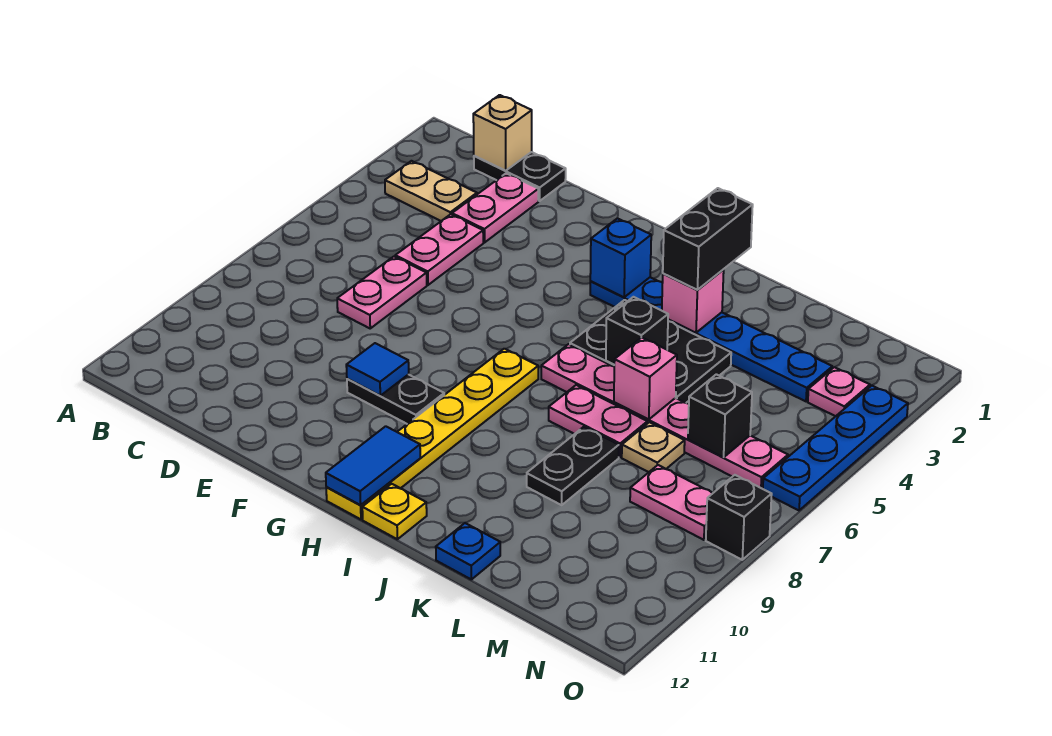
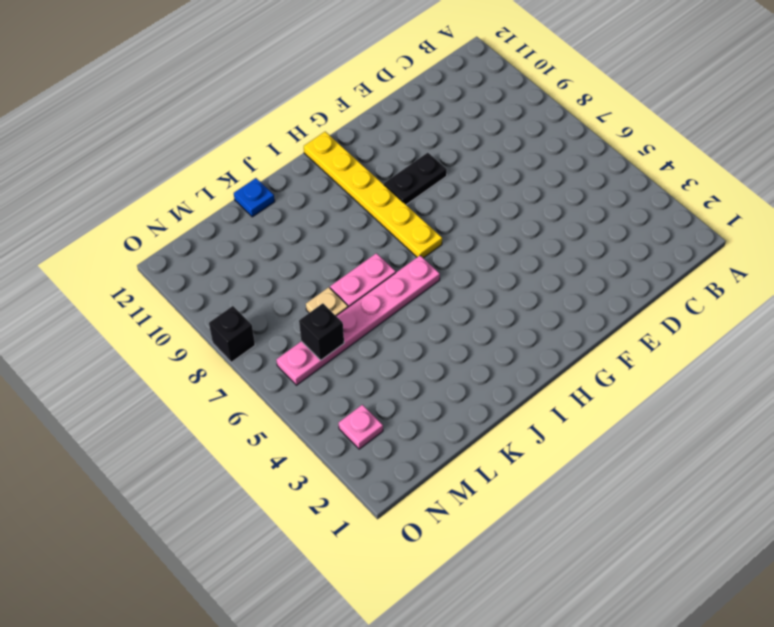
none -> tan 1x2 plate [385,161,477,221]
none -> black 1x2 plate [474,152,566,201]
none -> pink 1x2 plate [452,173,538,243]

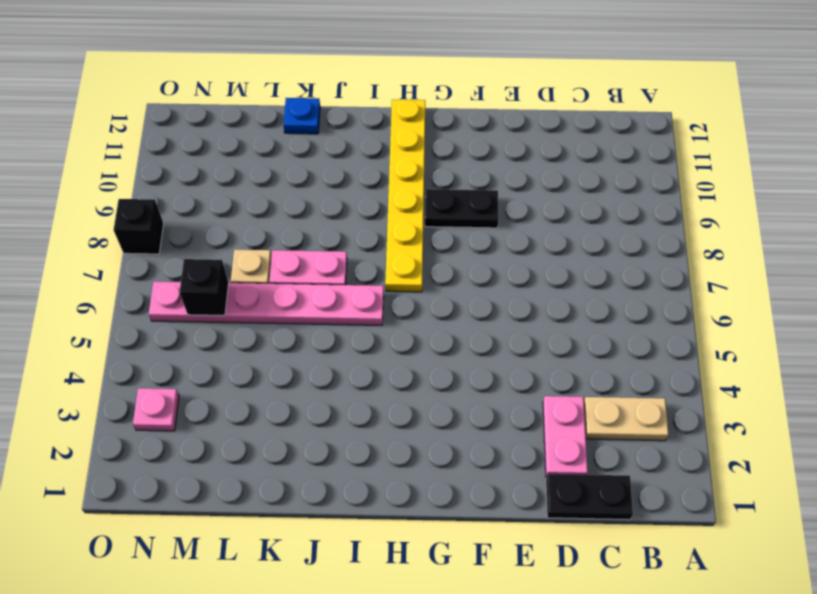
none -> pink 1x2 plate [395,214,483,285]
none -> pink 1x2 plate [337,257,427,328]
none -> blue 1x6 plate [590,277,832,401]

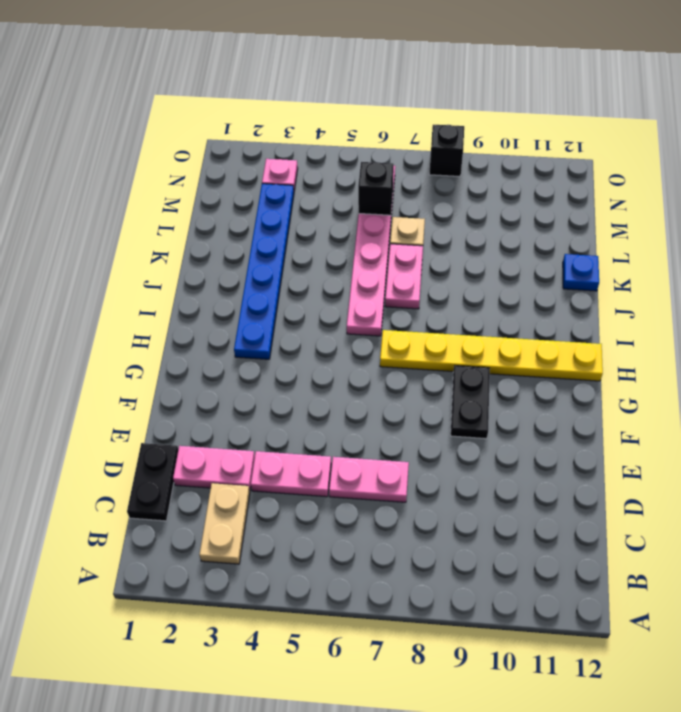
none -> black 2x3 plate [570,300,731,403]
none -> yellow 1x1 plate [362,484,427,539]
none -> black 1x2 plate [527,427,619,505]

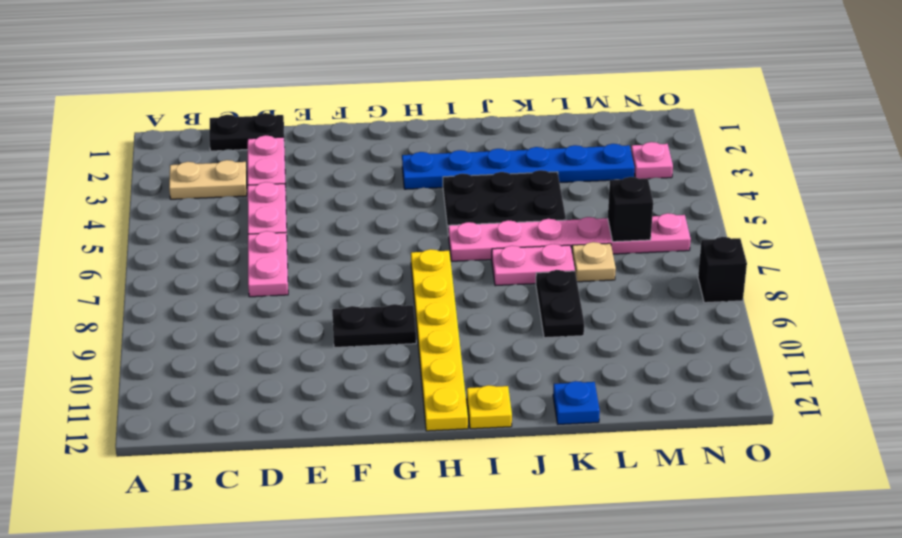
none -> pink 1x2 plate [630,465,713,540]
none -> blue 1x4 plate [763,386,908,510]
none -> tan 1x1 brick [473,95,532,171]

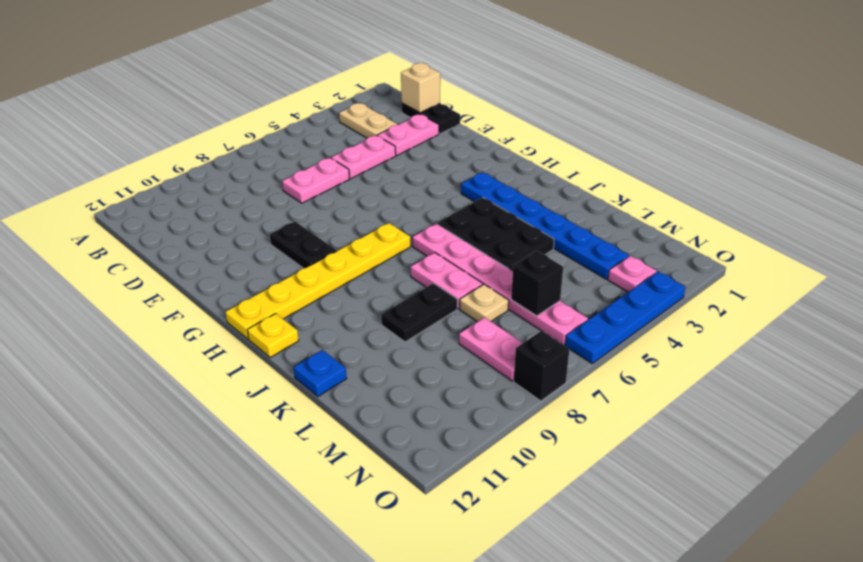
none -> blue 1x1 tile [346,343,409,396]
none -> blue 1x1 brick [590,218,651,297]
none -> blue 1x2 tile [326,426,420,505]

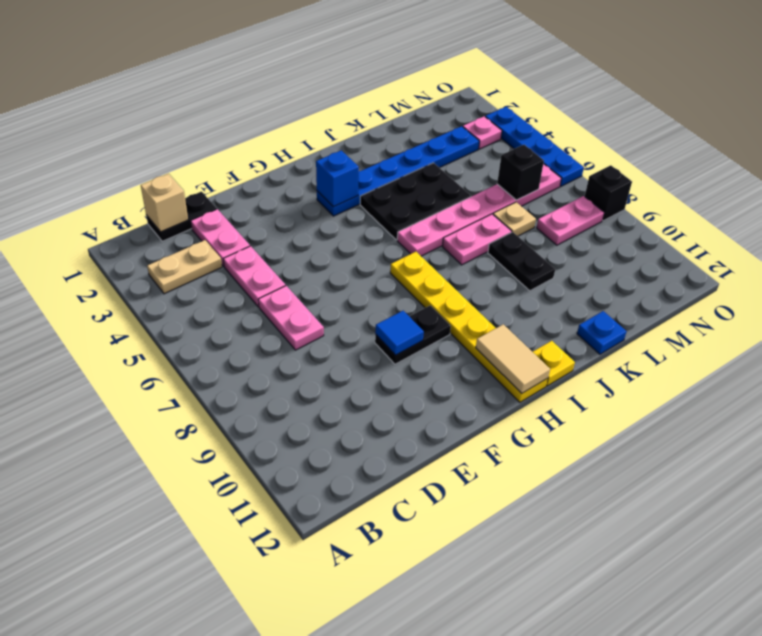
tan 1x2 tile [476,324,550,393] -> blue 1x2 tile [326,426,420,505]
none -> pink 1x1 brick [662,269,724,333]
none -> black 1x1 brick [606,297,668,364]
none -> pink 1x1 brick [614,337,677,419]

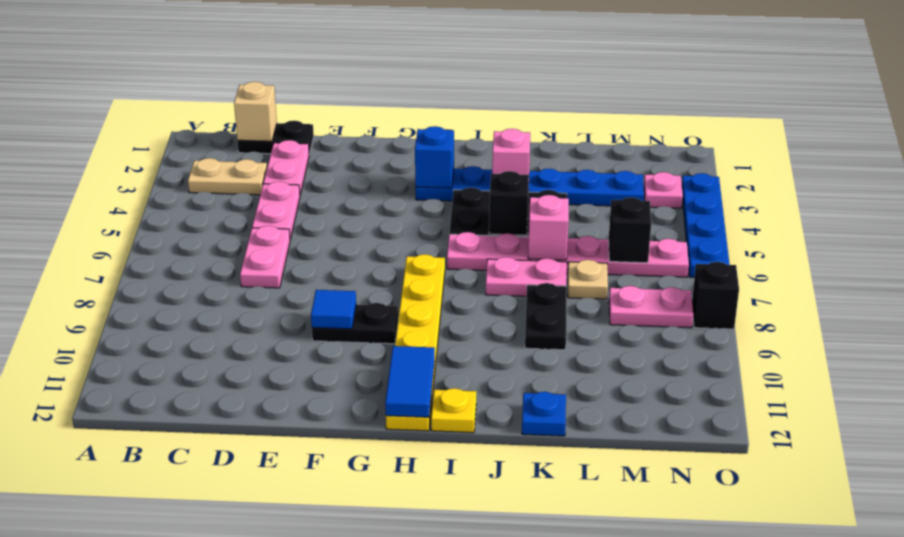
none -> black 1x2 brick [663,188,753,290]

